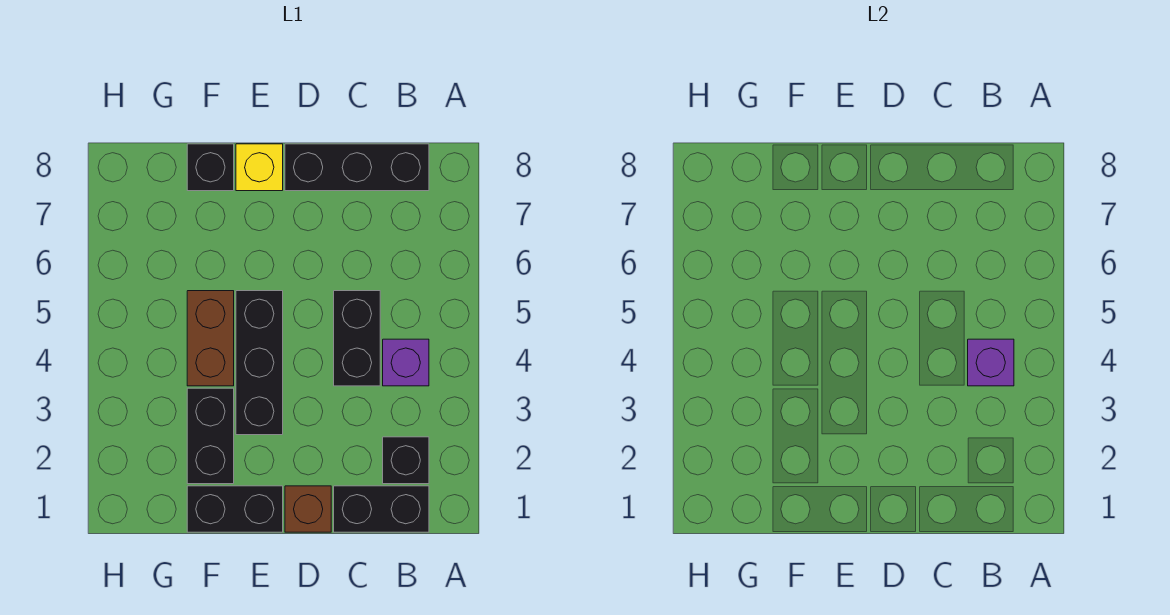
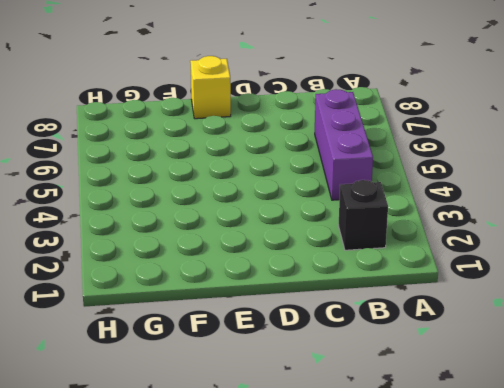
purple 1x3 brick [315,89,373,200] -> purple 1x1 brick [383,339,429,386]
none -> black 1x2 brick [334,486,429,532]
none -> black 1x3 brick [285,144,429,191]
none -> black 1x2 brick [334,291,380,386]

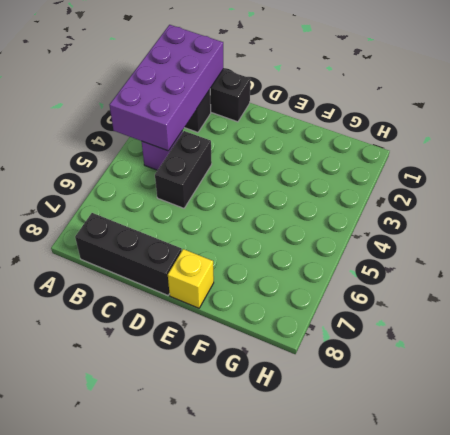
purple 2x4 brick [110,25,223,151] -> purple 1x1 brick [968,339,1014,386]
none -> brown 1x1 brick [285,486,331,532]
none -> black 1x2 brick [187,486,283,532]
none -> black 1x3 brick [236,291,283,435]

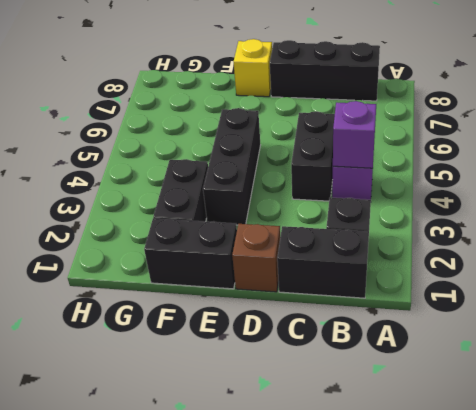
none -> brown 1x2 brick [187,291,234,386]
none -> black 1x1 brick [187,144,234,191]

